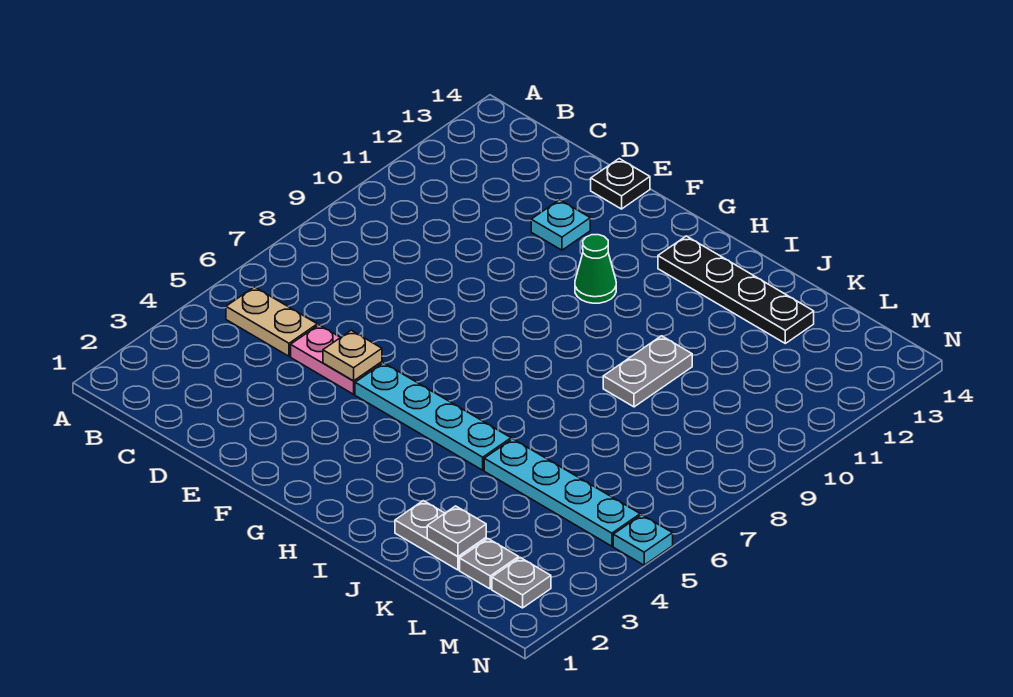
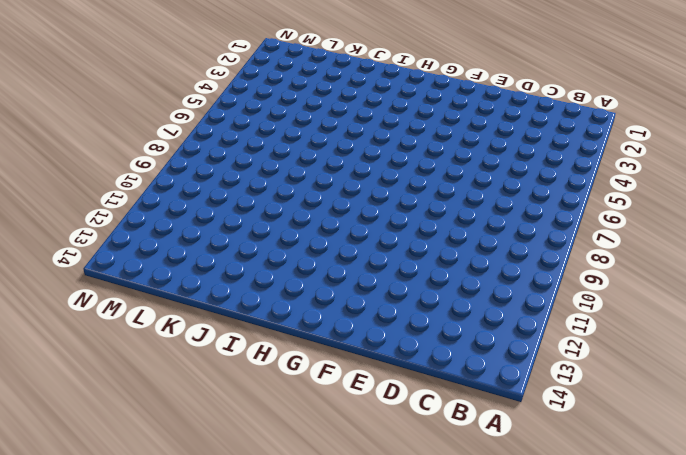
none -> tan 1x2 plate [226,287,318,356]
none -> pink 1x2 plate [291,325,382,394]
none -> cyan 1x1 plate [531,200,590,250]

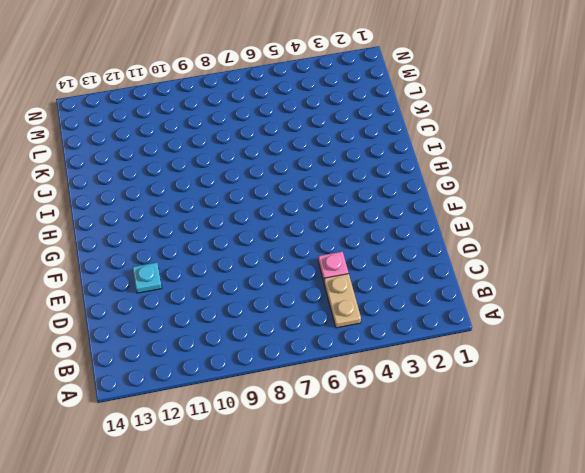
pink 1x1 plate [318,252,348,281] -> pink 1x2 plate [291,325,382,394]
none -> black 1x1 plate [591,159,650,209]
none -> cyan 1x4 plate [355,363,511,470]
none -> green 1x1 cone [575,235,616,303]

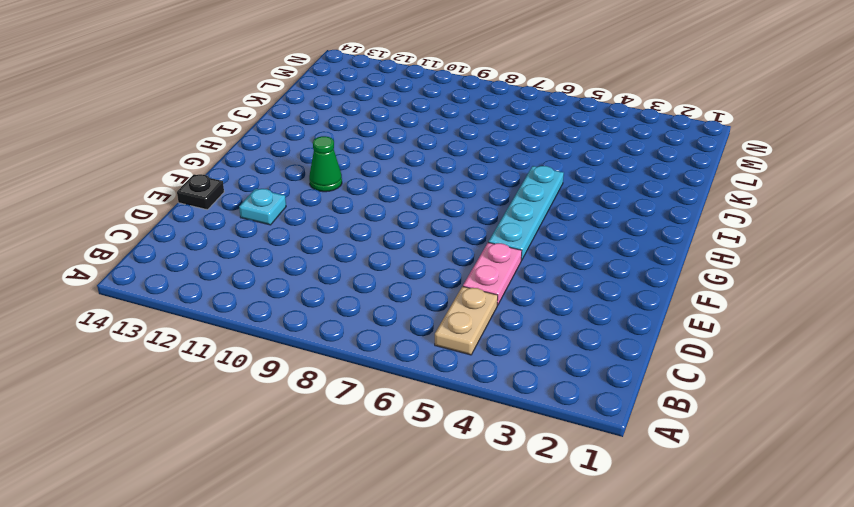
none -> black 1x4 plate [658,236,814,343]
none -> grey 1x2 plate [395,501,486,570]
none -> cyan 1x4 plate [484,439,640,546]

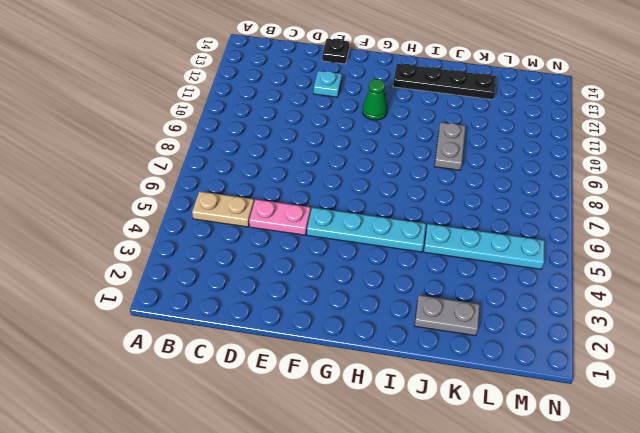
none -> grey 1x1 plate [460,539,519,589]
none -> grey 1x1 plate [492,558,551,608]
none -> cyan 1x1 plate [613,515,673,565]

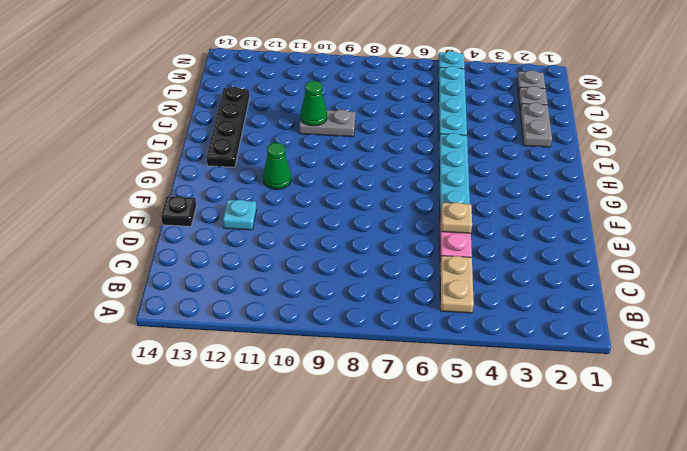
green 1x1 cone [301,81,327,126] -> none
none -> grey 1x1 plate [427,506,486,557]

